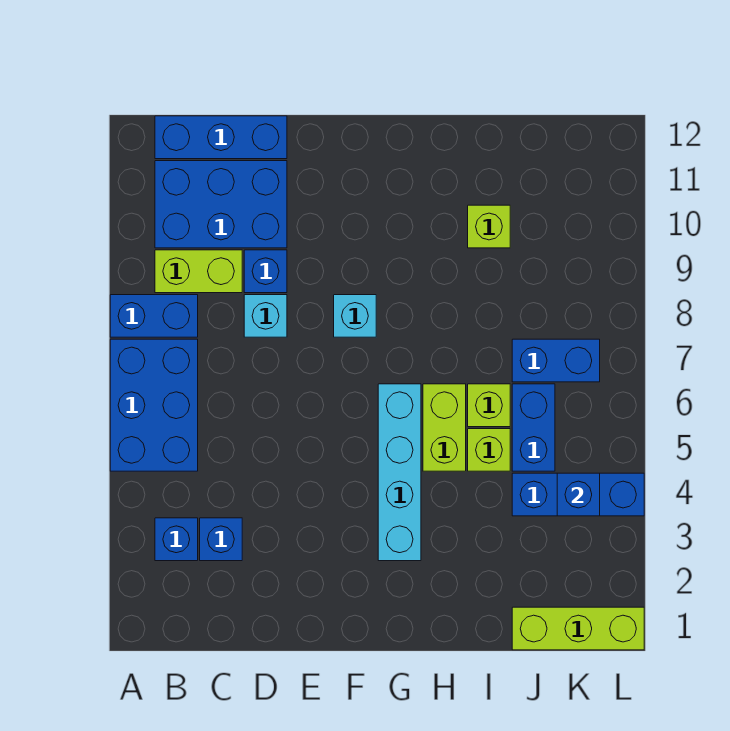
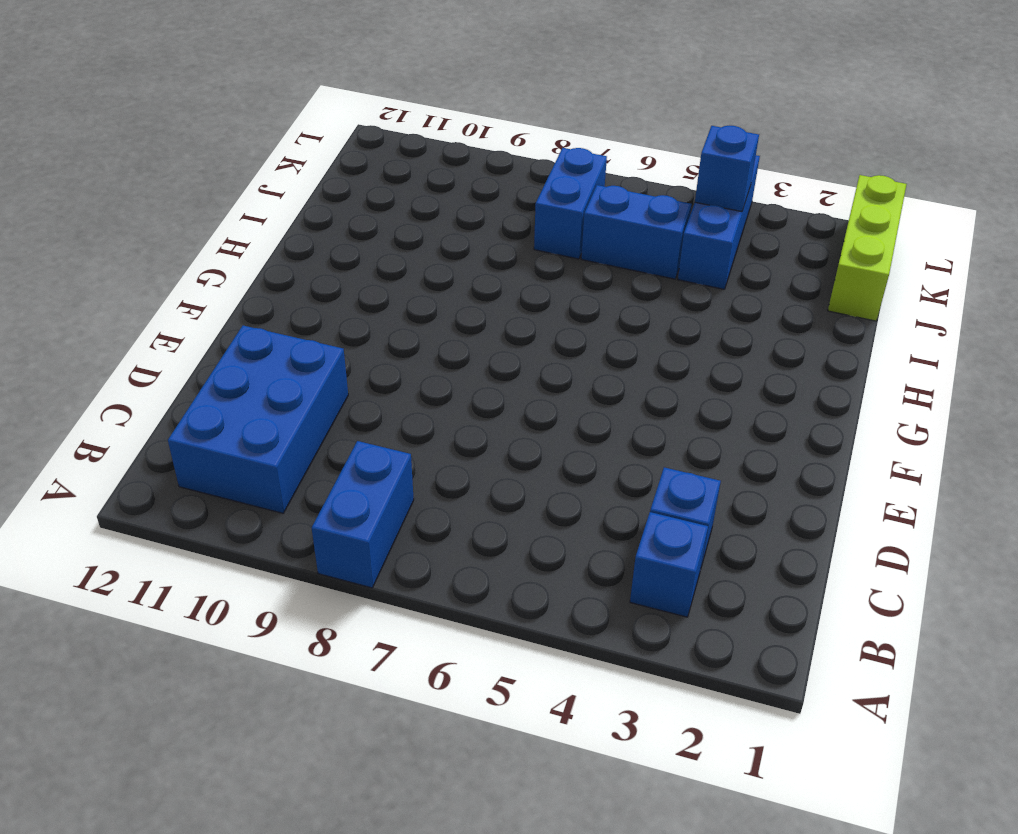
none -> blue 2x3 brick [110,339,198,471]
none -> lime 1x2 brick [155,250,242,293]
none -> blue 1x3 brick [155,116,287,159]

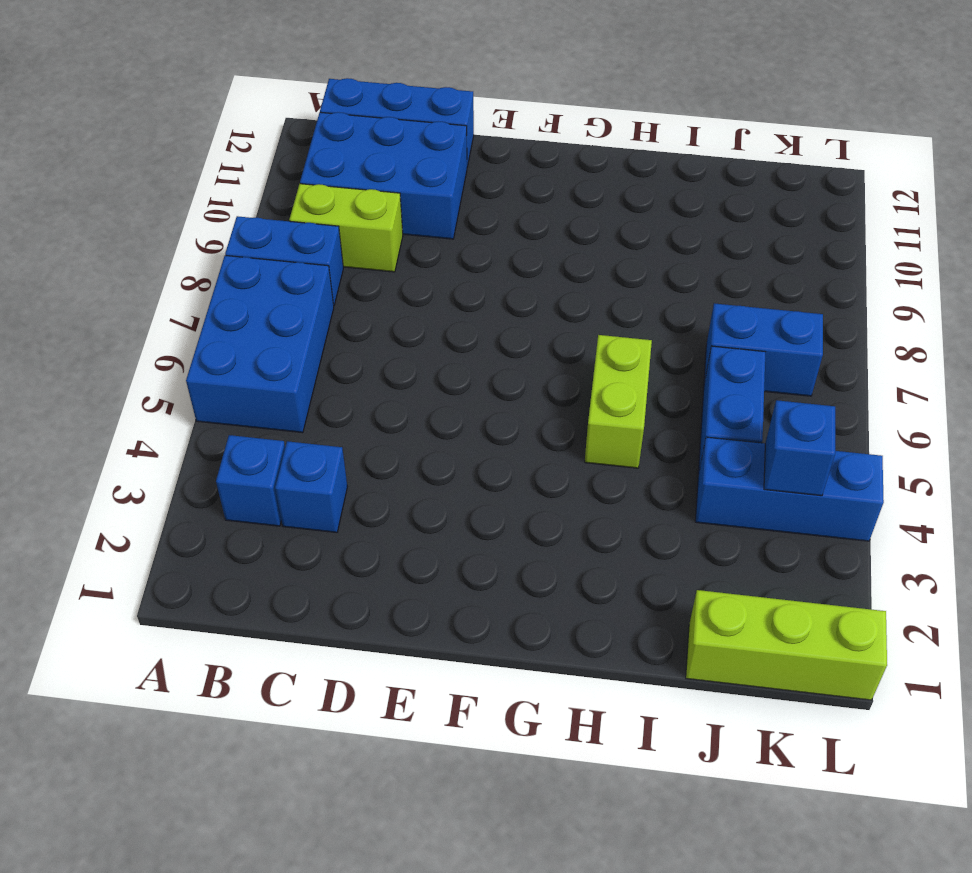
none -> cyan 1x1 brick [244,295,287,337]
none -> blue 1x1 brick [244,250,287,293]
none -> cyan 1x1 brick [334,295,376,337]

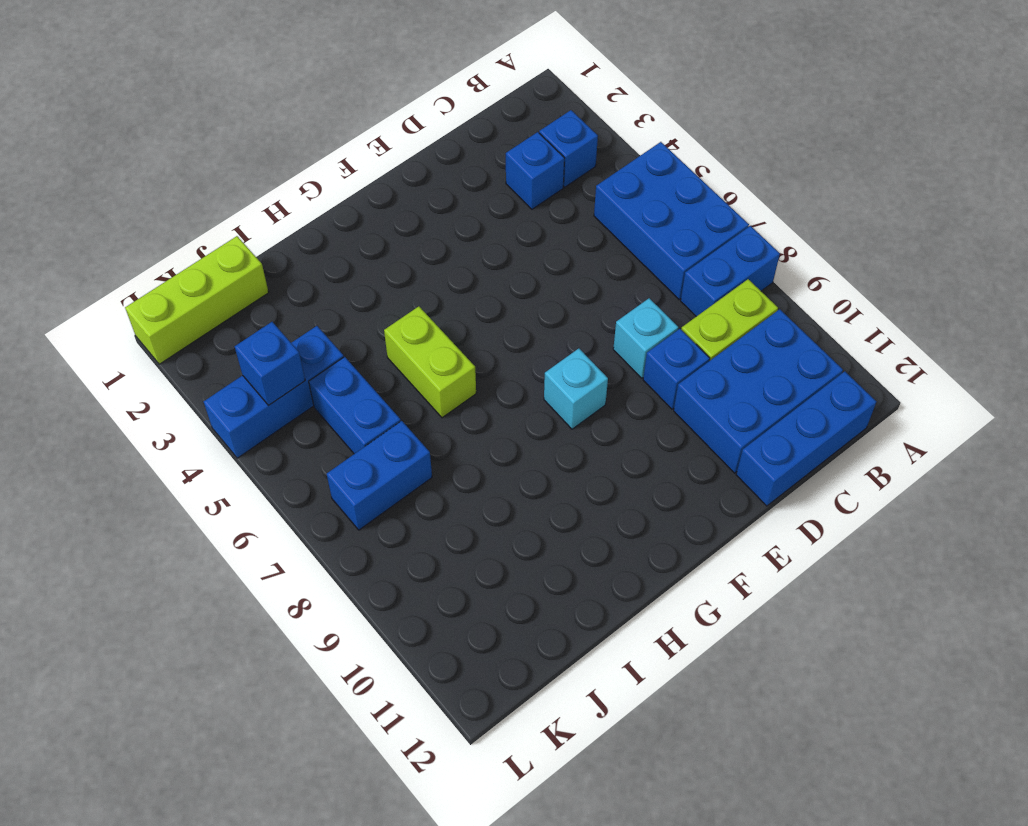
none -> cyan 1x4 brick [378,384,421,561]
none -> lime 1x1 brick [468,429,510,471]
none -> lime 1x1 brick [468,384,510,427]

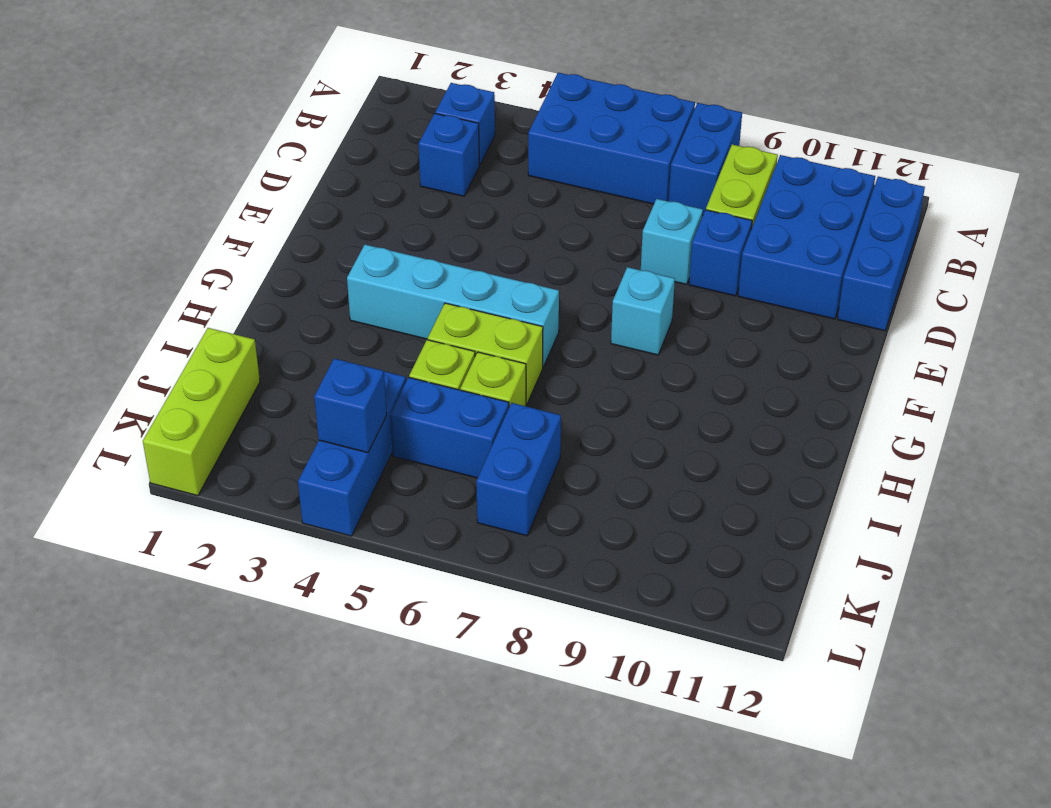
none -> lime 1x1 brick [468,205,510,248]

